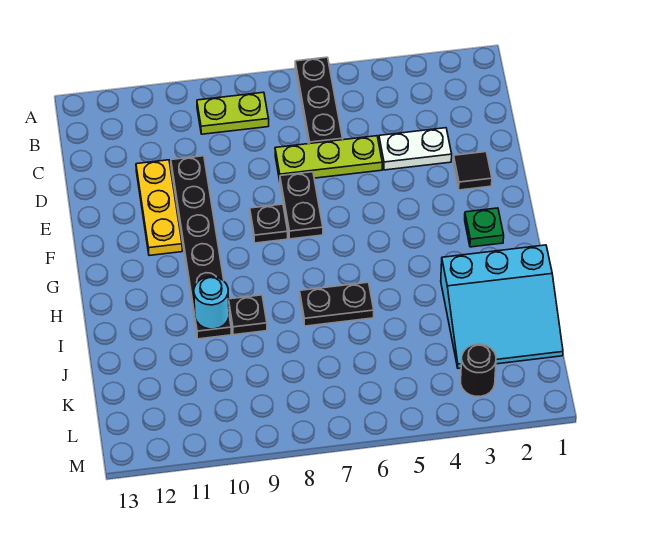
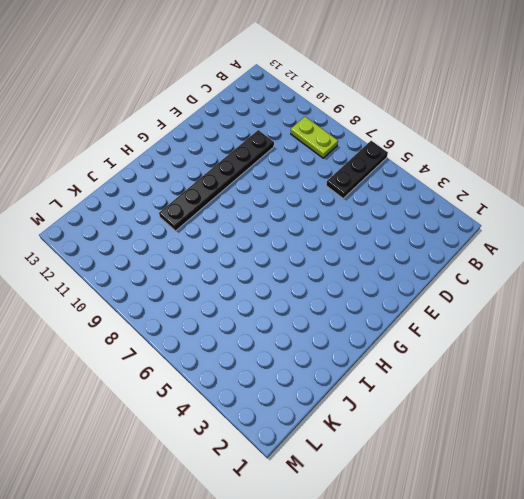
none -> white 1x2 plate [379,128,452,170]
none -> lime 1x3 plate [275,136,382,180]
none -> yellow 1x3 plate [136,160,182,256]

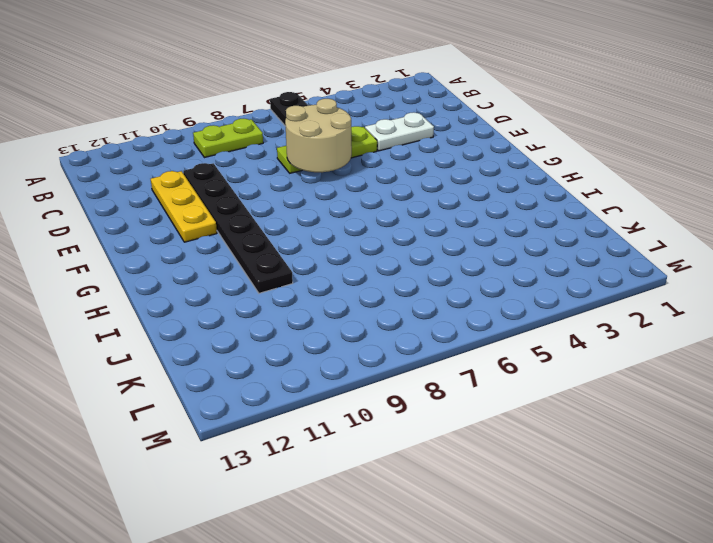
tan 2x2 round brick [285,99,352,172] -> none
none -> black 1x1 tile [453,152,492,190]
none -> black 1x2 plate [280,172,323,239]
none -> black 1x1 plate [250,204,288,243]

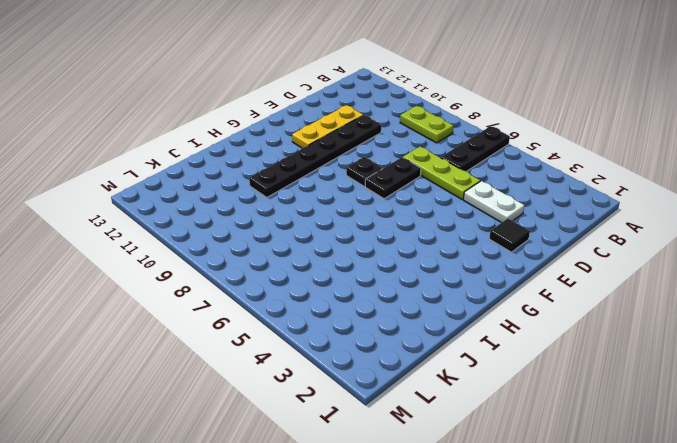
none -> green 1x1 plate [465,208,504,247]
none -> cyan 3x3 slope [441,245,563,368]
none -> black 1x2 plate [300,282,374,326]

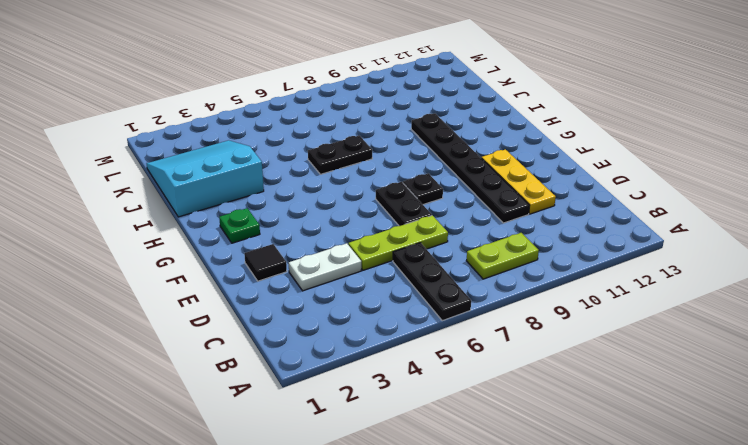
none -> black 1x1 plate [229,295,267,335]
none -> black 1x1 round brick [461,344,496,397]
none -> cyan 1x1 round brick [194,277,229,329]

